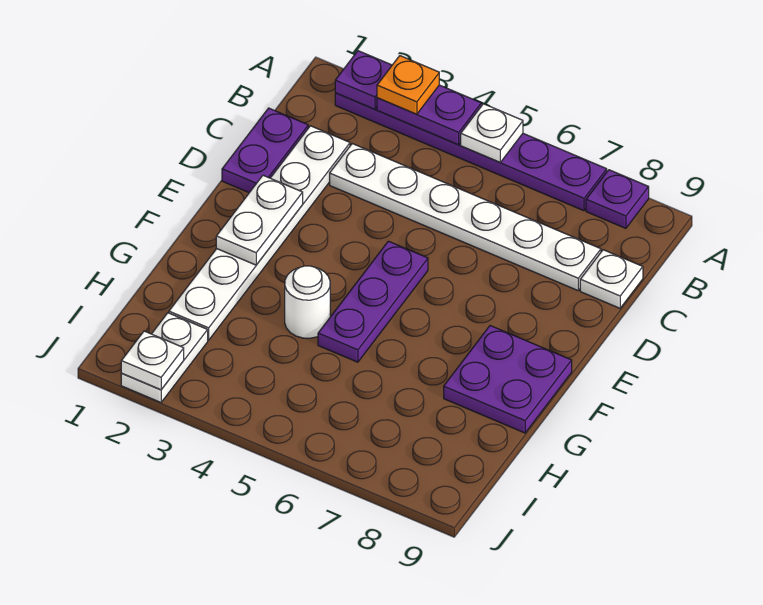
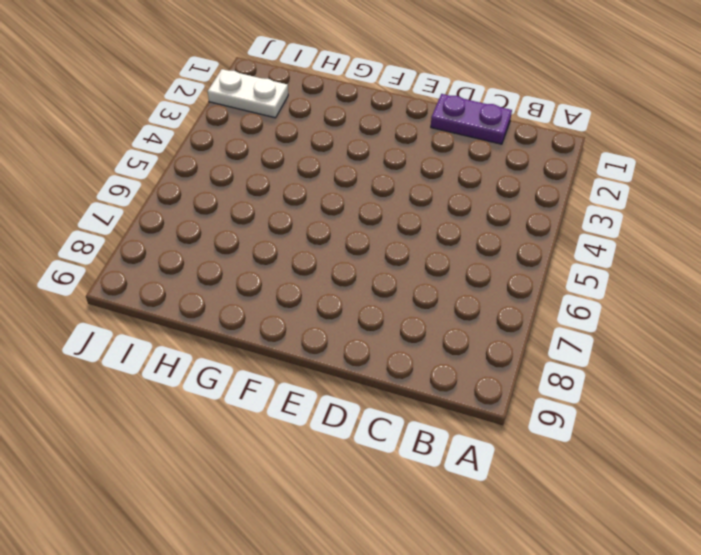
none -> purple 1x6 plate [335,93,607,211]
none -> purple 1x1 plate [586,170,649,228]
none -> white 1x6 plate [169,126,350,340]

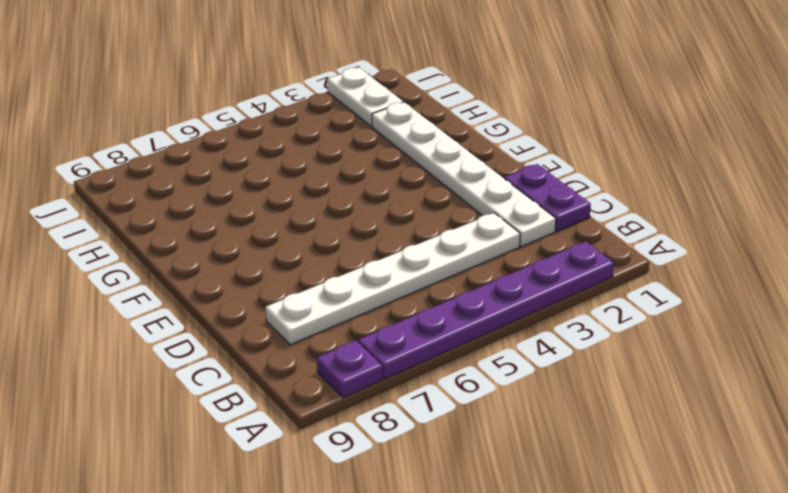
none -> white 1x1 plate [580,250,643,308]
none -> purple 1x3 plate [318,241,428,362]
none -> purple 2x2 plate [444,326,572,433]

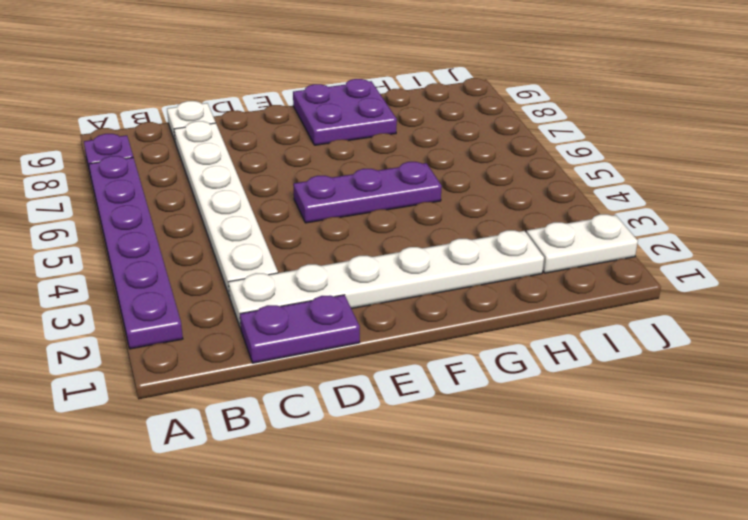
none -> white 1x1 round brick [285,266,330,338]
none -> purple 1x1 plate [335,51,392,109]
none -> purple 1x2 plate [377,85,481,145]

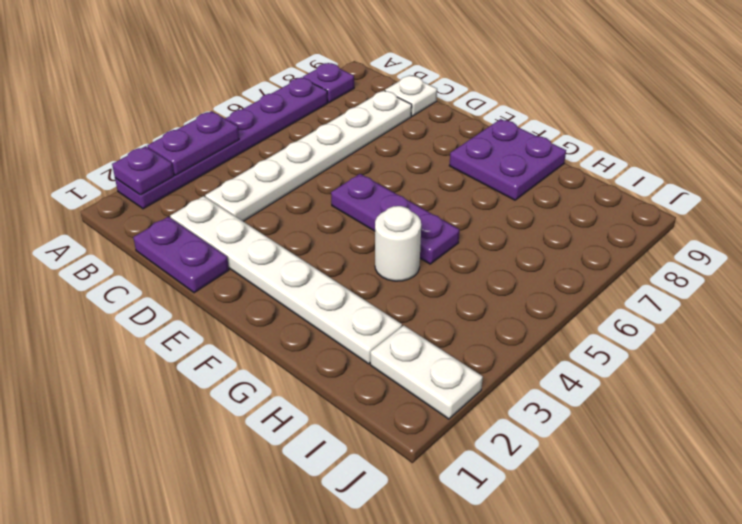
none -> white 1x1 plate [461,104,523,162]
none -> white 1x2 plate [216,175,303,265]
none -> white 1x1 plate [121,331,184,390]

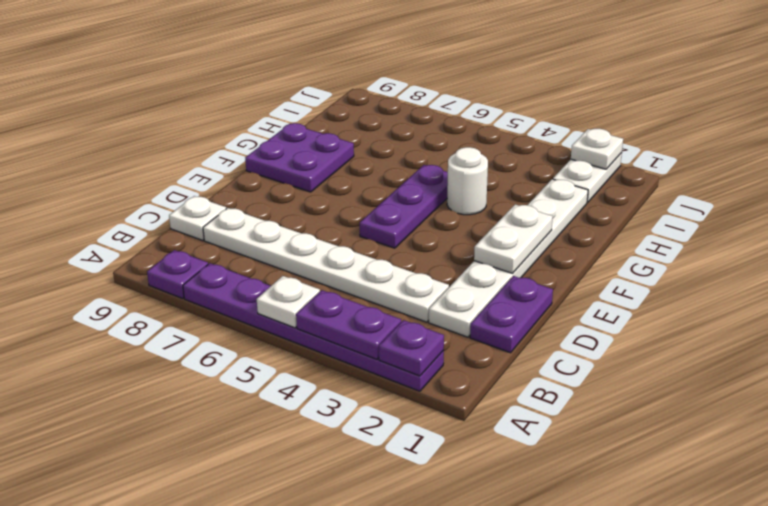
none -> orange 1x1 plate [377,56,439,114]

